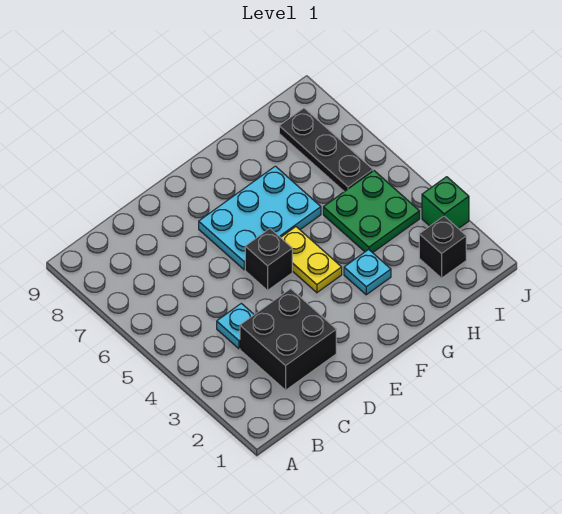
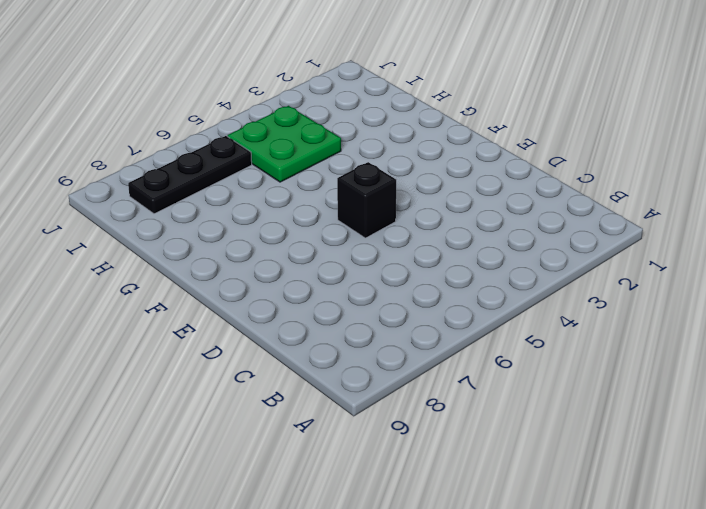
none -> black 2x2 brick [240,289,336,390]
none -> cyan 1x1 plate [217,303,254,349]

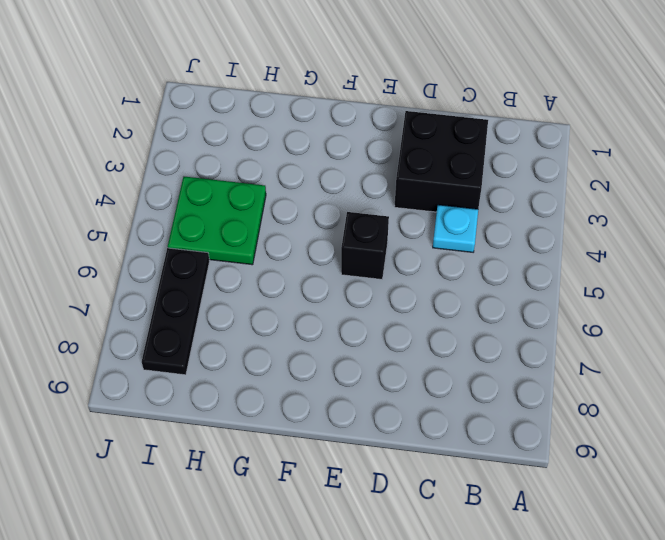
none -> cyan 2x3 plate [199,166,321,270]
none -> yellow 1x2 plate [281,227,342,293]

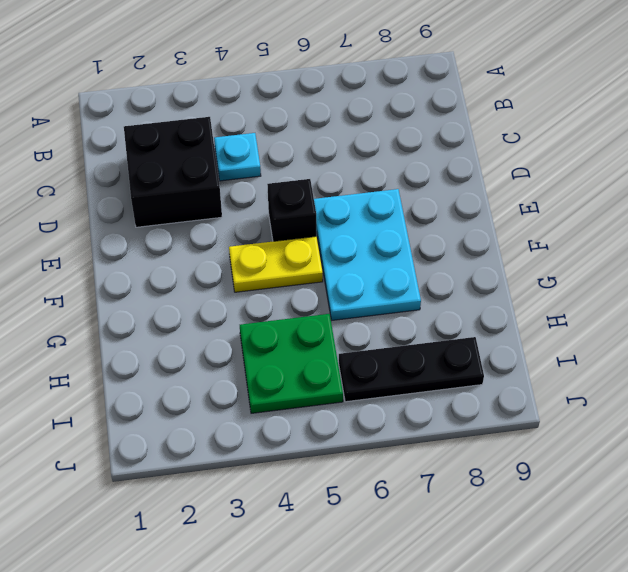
none -> cyan 1x1 plate [344,249,391,295]
none -> black 1x1 brick [419,216,466,278]

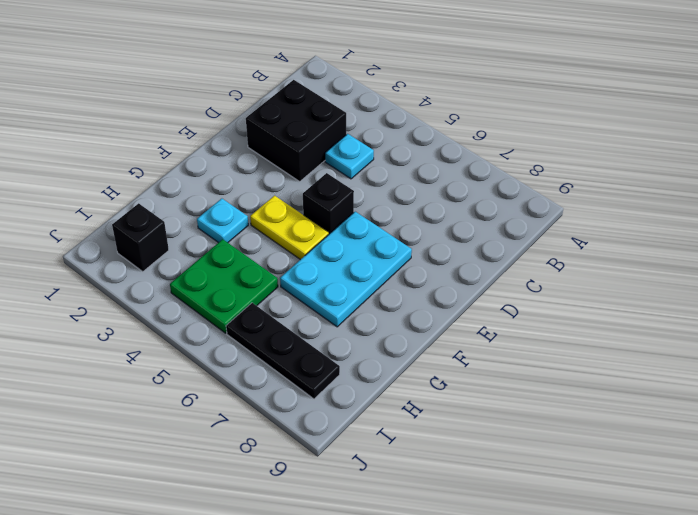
none -> green 1x1 brick [422,177,469,229]

